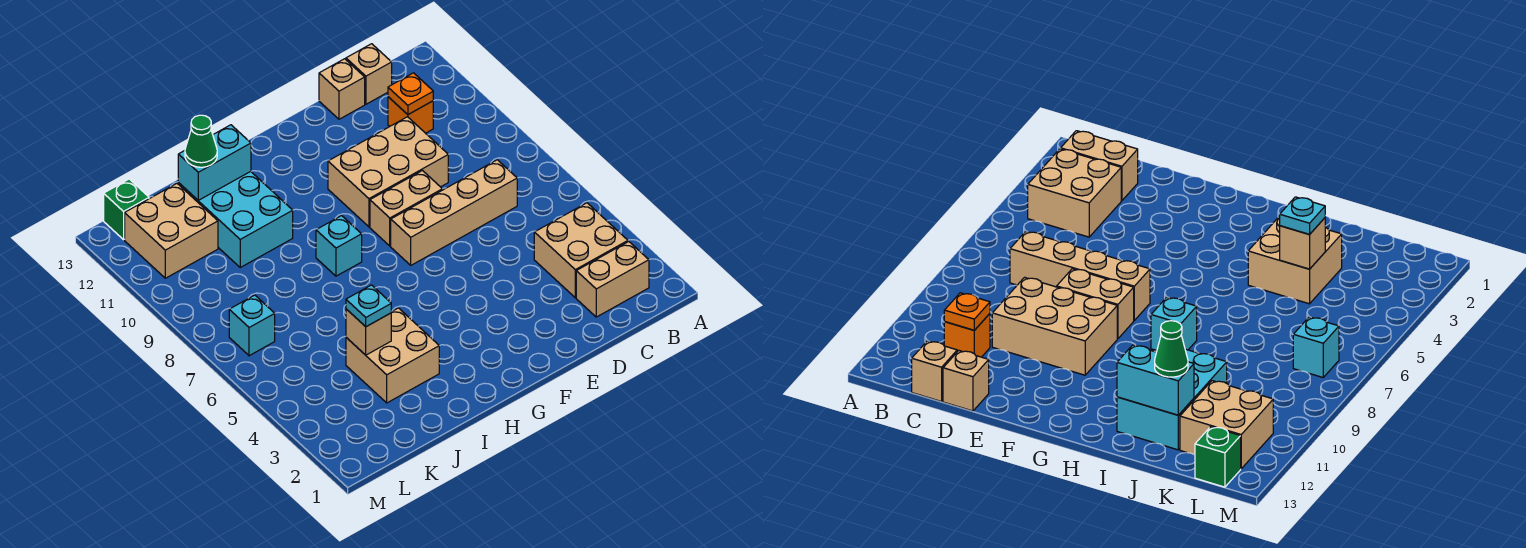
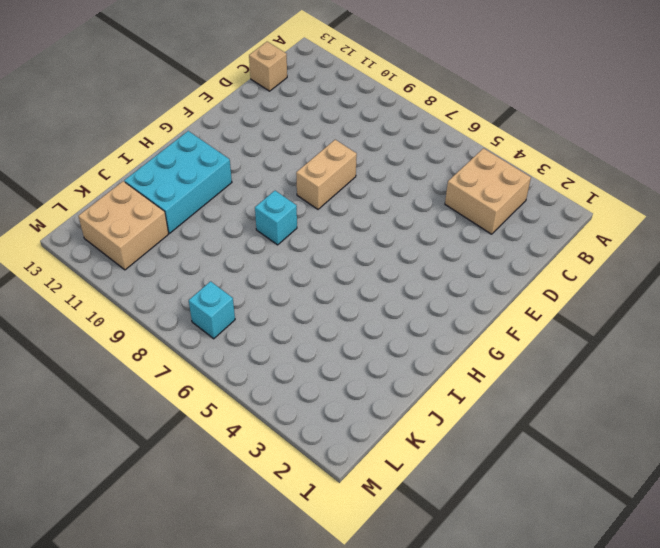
cyan 2x3 brick [124,131,232,233] -> cyan 2x3 brick turned to [178,171,293,267]
none -> tan 1x2 brick [576,242,649,317]
none -> tan 1x4 brick [391,160,517,265]
none -> orange 1x1 brick [388,97,433,133]

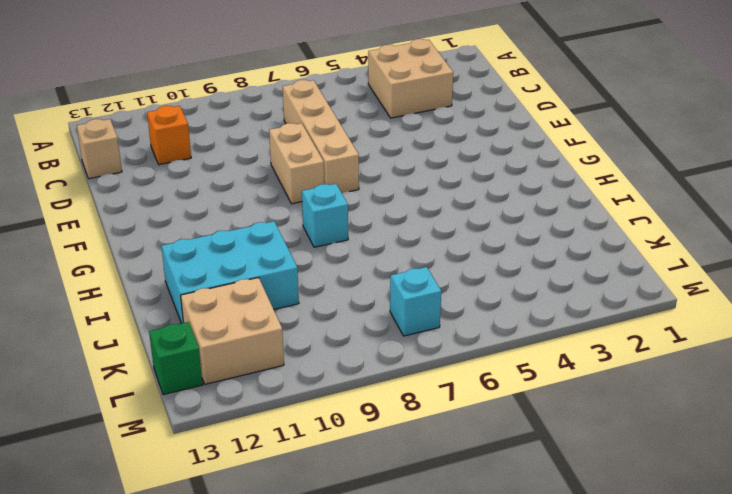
none -> tan 1x2 brick [576,242,649,317]
none -> tan 2x3 brick [328,117,448,227]
none -> tan 1x1 brick [319,59,365,119]

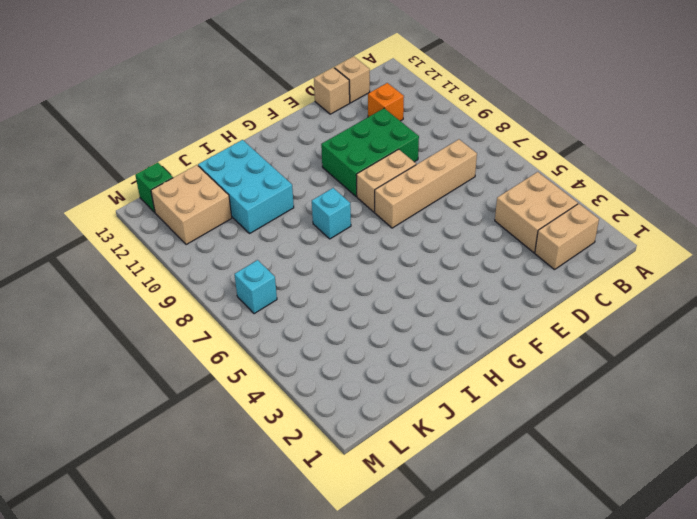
green 2x3 brick [321,108,419,196] -> tan 2x3 brick [328,117,448,227]
none -> tan 2x2 brick [346,308,439,403]
none -> orange 1x1 plate [388,73,433,114]
none -> cyan 1x2 brick [178,125,251,200]

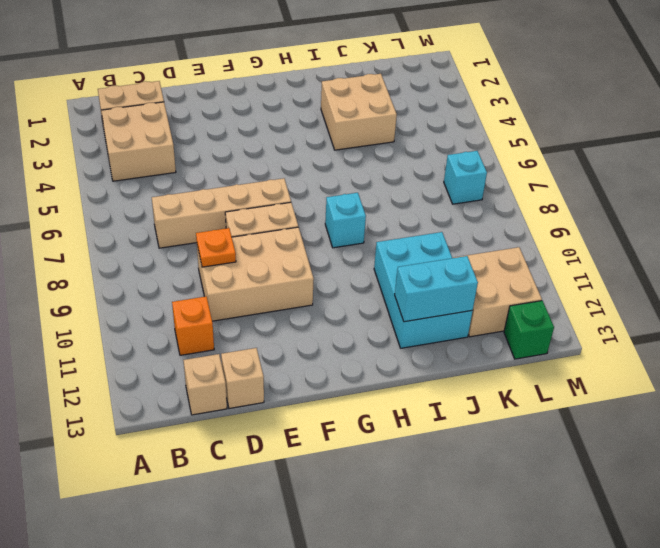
orange 1x1 plate [196,228,236,267] -> orange 1x1 plate moved to [388,73,433,114]
none -> tan 1x1 brick [346,309,391,355]
none -> cyan 1x1 plate [346,285,391,327]
none -> green 1x1 cone [185,115,217,167]

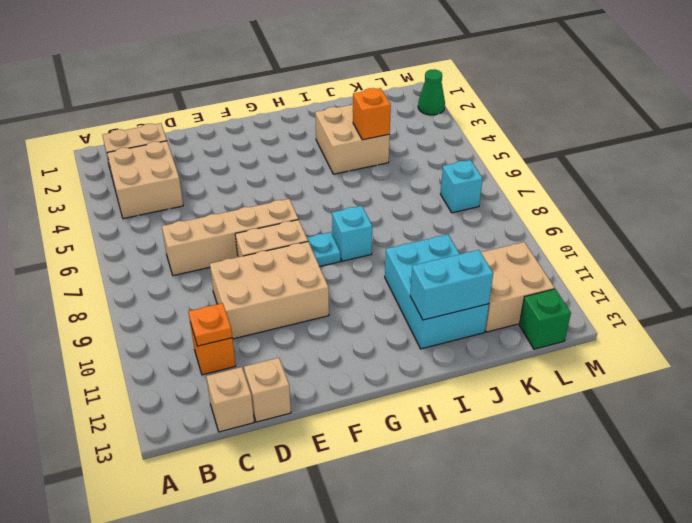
cyan 1x1 plate [307,232,341,266] -> cyan 1x1 plate moved to [346,285,391,327]
orange 1x1 brick [353,88,391,140] -> tan 1x1 brick [346,309,391,355]
green 1x1 cone [418,69,445,115] -> green 1x1 cone moved to [185,115,217,167]

